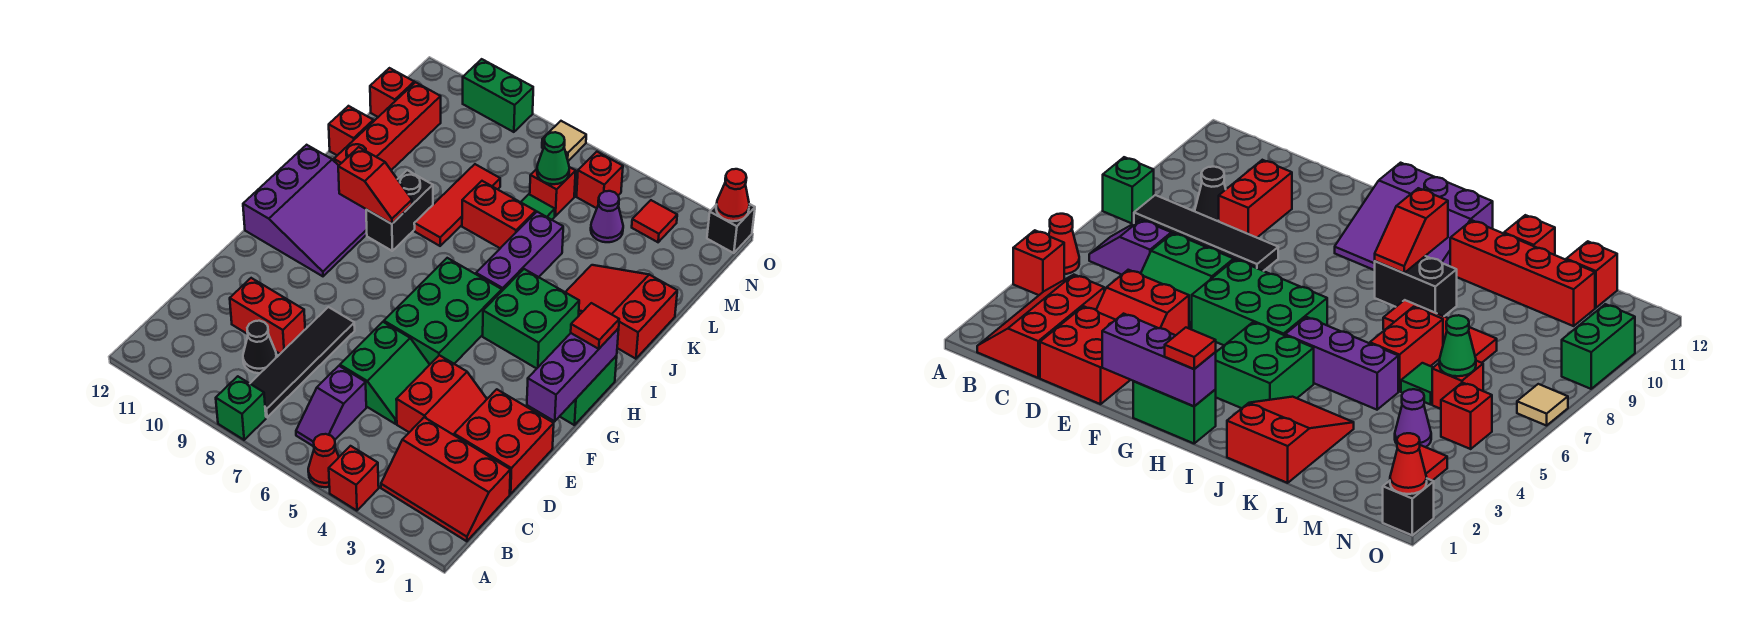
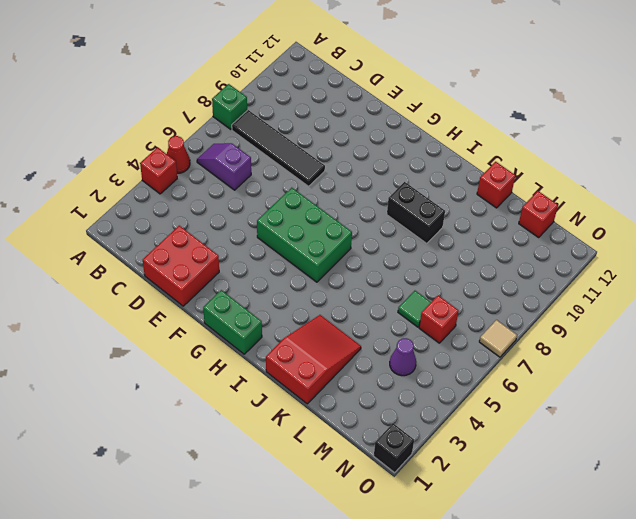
none -> red 2x3 slope [381,417,510,541]
none -> black 1x1 cone [243,321,276,373]
none -> red 2x2 slope [396,355,487,435]
none -> green 2x2 slope [340,322,430,424]

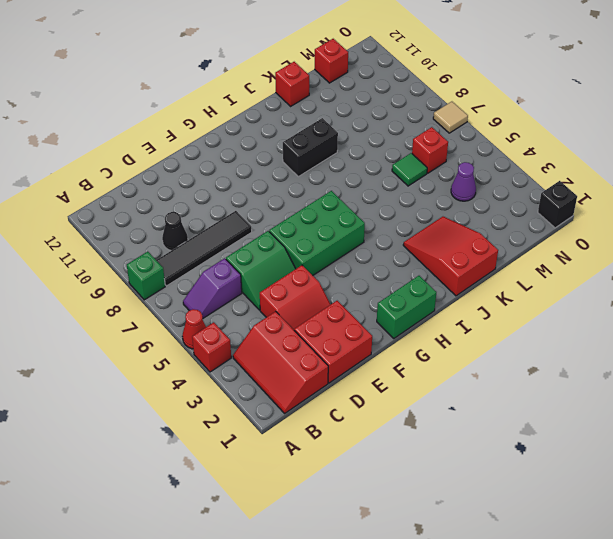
none -> red 1x2 brick [230,278,305,354]
none -> purple 3x3 slope [243,145,367,276]
none -> green 2x2 brick [483,269,579,369]
none -> purple 1x3 brick [476,212,563,291]

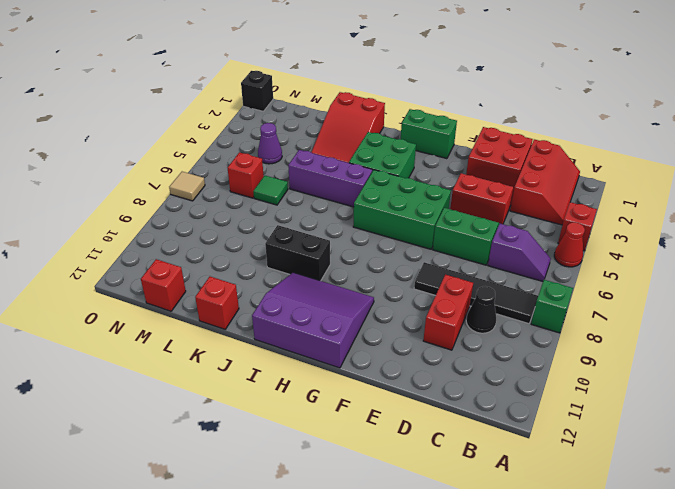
none -> red 1x3 tile [414,164,500,246]
none -> red 1x4 brick [334,82,441,170]
none -> red 1x2 brick [462,181,536,248]
none -> red 1x1 tile [632,200,677,242]

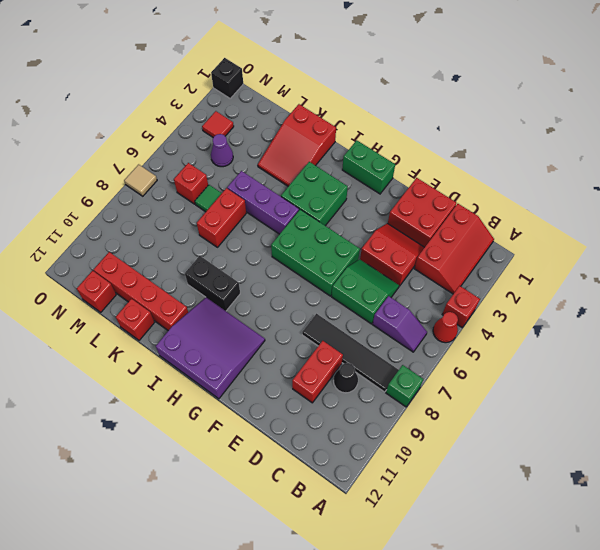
none -> red 1x3 tile [414,164,500,246]
none -> red 1x1 brick [577,152,623,208]
none -> green 1x2 brick [463,59,533,132]
none -> purple 1x3 brick [527,328,619,421]

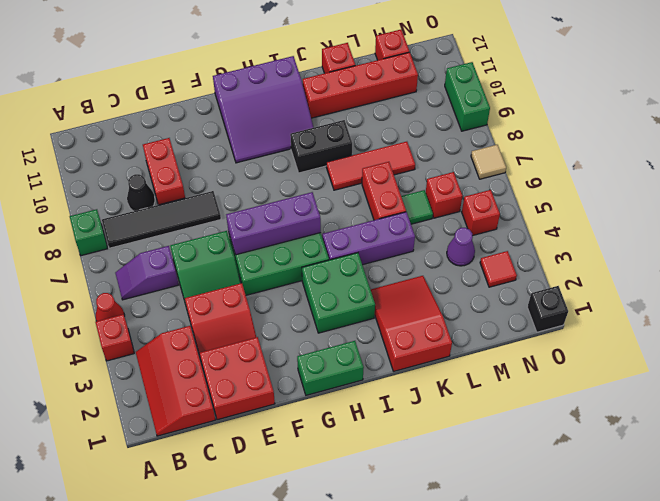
purple 1x3 brick [226,192,321,255] -> purple 1x3 brick moved to [527,328,619,421]
none -> red 1x2 slope [338,147,412,224]
none -> green 1x1 cone [537,132,569,184]
none -> red 1x1 cone [716,169,749,221]
none -> red 1x1 tile [571,303,619,349]

